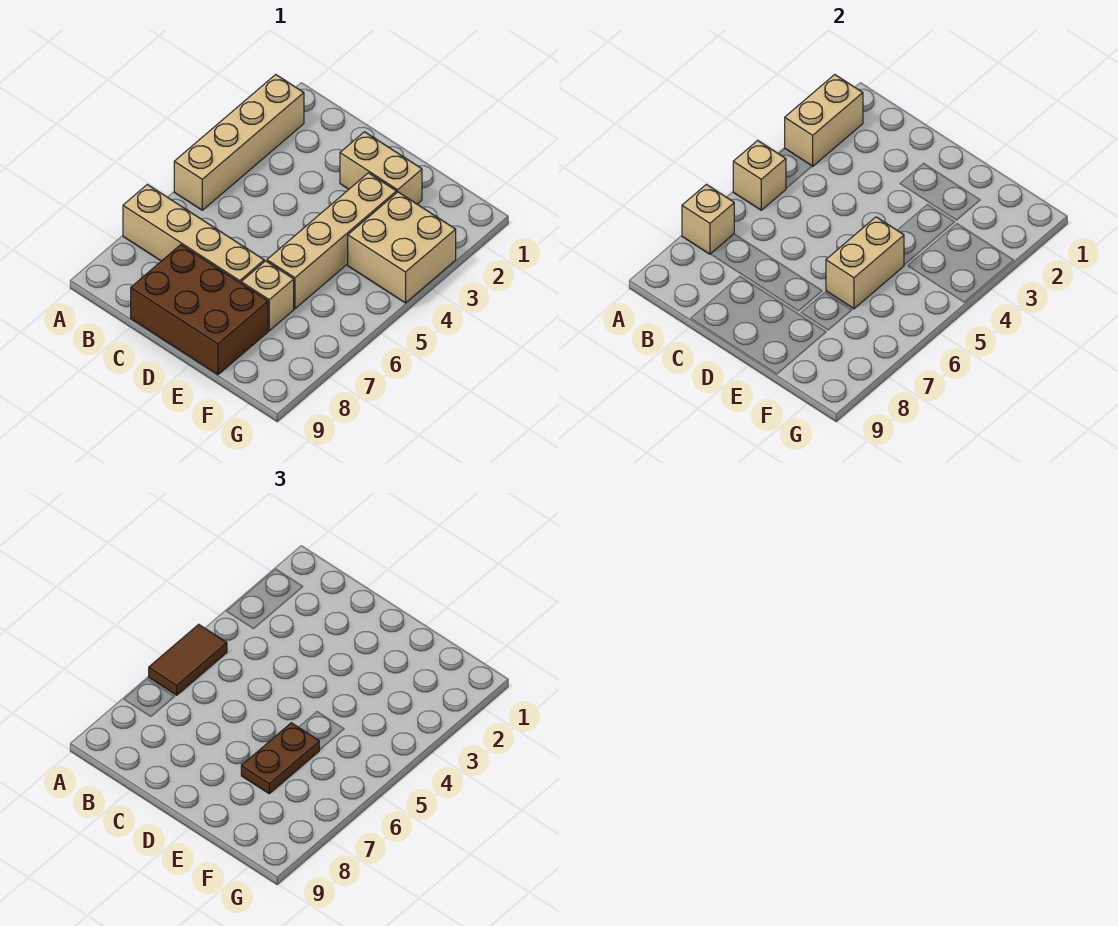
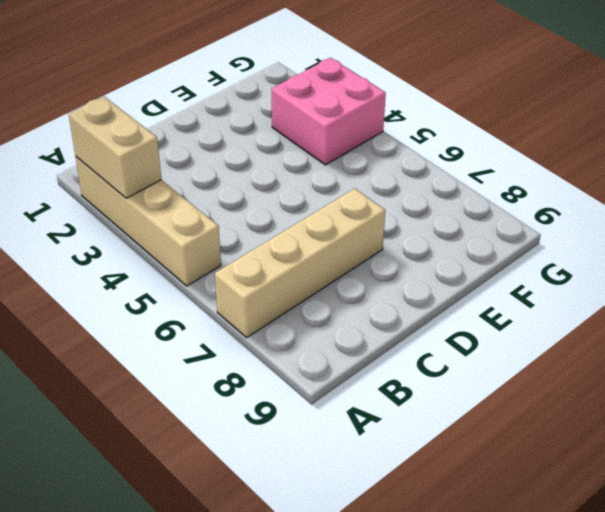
pink 2x2 brick [272,58,386,165] -> tan 2x2 brick [348,192,456,303]
none -> brown 2x3 brick [131,245,268,375]
none -> tan 1x2 brick [340,132,422,204]
none -> tan 1x4 brick [267,173,396,309]

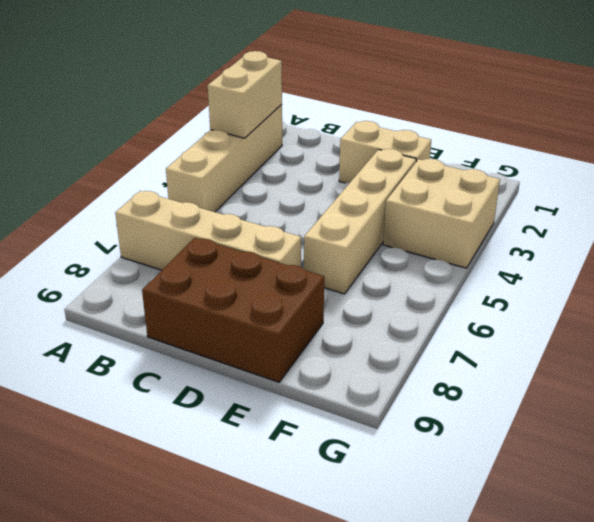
none -> tan 1x1 brick [241,261,294,331]
none -> tan 1x1 brick [733,141,786,210]
none -> tan 1x1 brick [682,184,734,254]

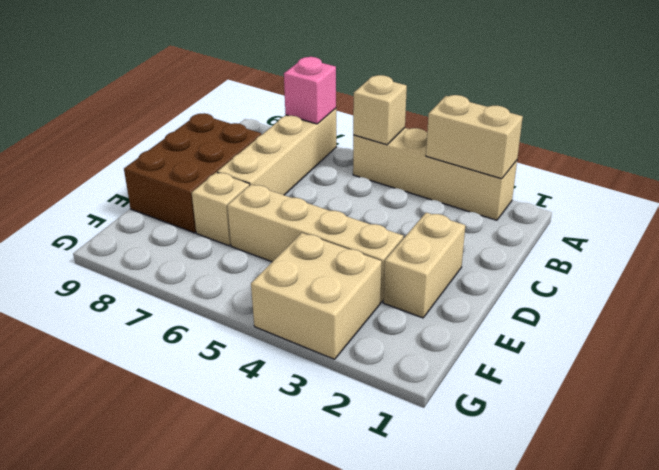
pink 1x1 brick [284,57,336,124] -> tan 1x1 brick [682,184,734,254]
none -> tan 1x2 brick [826,217,904,309]
none -> brown 1x2 tile [149,624,227,695]
none -> brown 1x2 plate [241,723,319,794]

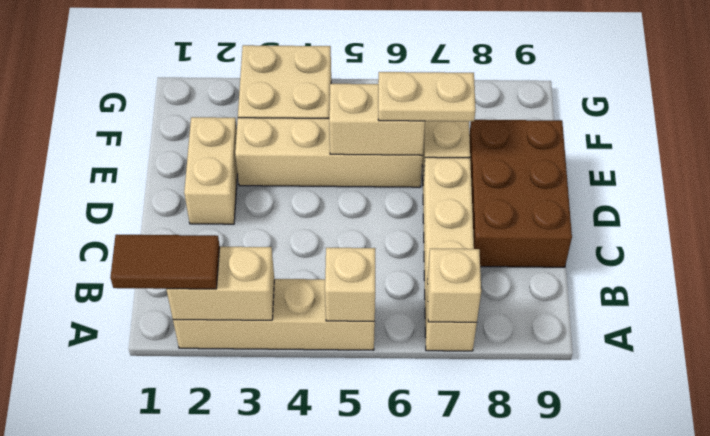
brown 1x2 tile [110,235,220,289] -> brown 1x2 tile moved to [149,624,227,695]
tan 1x2 plate [378,72,476,121] -> brown 1x2 plate [241,723,319,794]

